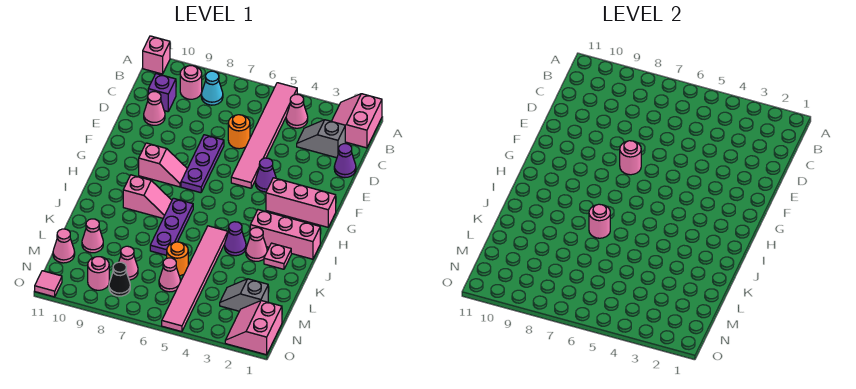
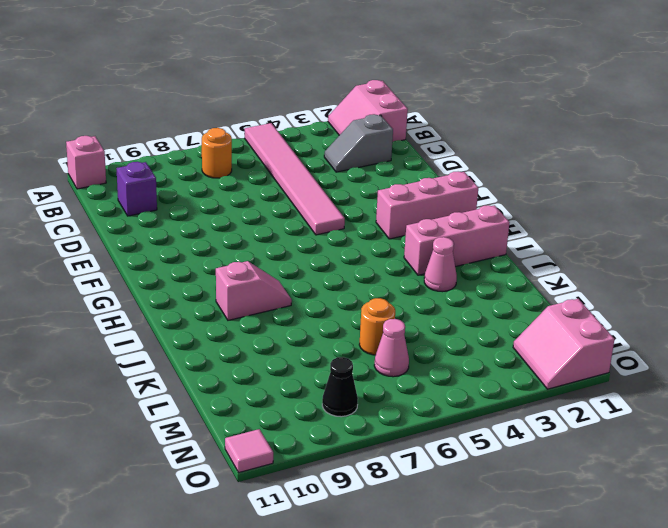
orange 1x1 round brick [202,128,232,178] -> orange 1x1 round brick moved to [228,115,250,149]
none -> pink 1x1 cone [286,94,308,128]
none -> cyan 1x1 cone [201,71,223,105]
none -> pink 1x1 round brick [180,66,202,99]
none -> purple 1x1 cone [334,144,356,178]

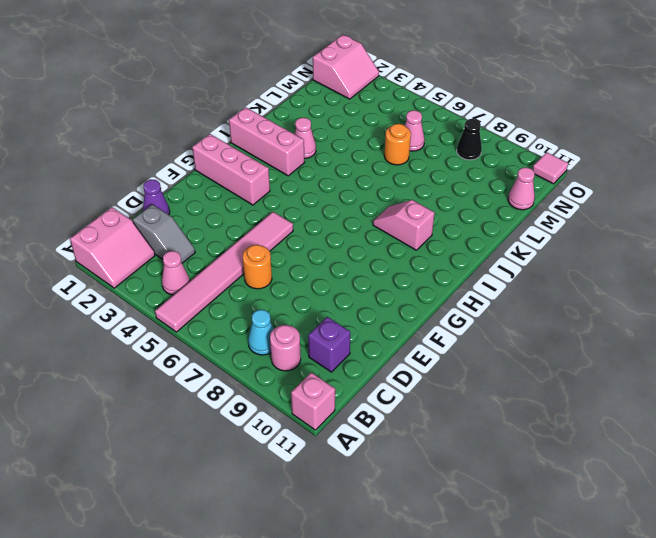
none -> pink 1x1 cone [144,92,165,125]
none -> purple 1x3 plate [181,135,224,193]
none -> purple 1x1 cone [255,158,276,192]
none -> pink 1x2 slope [139,143,187,187]

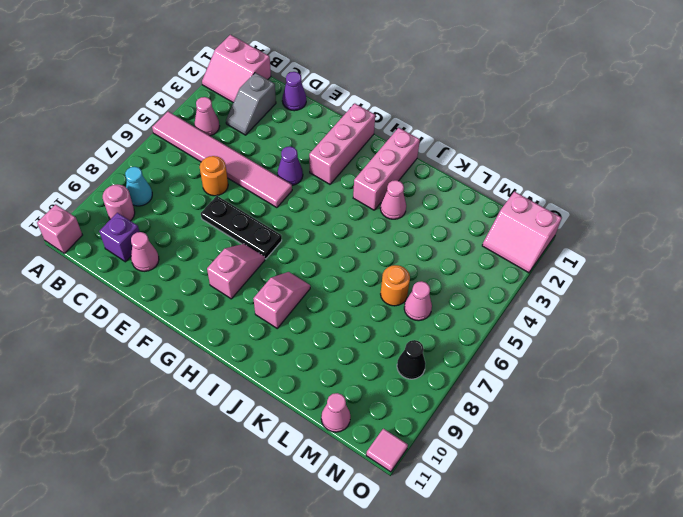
black 1x3 plate [201,196,282,259] -> purple 1x3 plate [181,135,224,193]
none -> purple 1x3 plate [150,198,193,255]
none -> pink 1x1 plate [264,243,291,269]
none -> purple 1x1 cone [225,222,246,256]
none -> pink 1x6 tile [162,226,228,332]

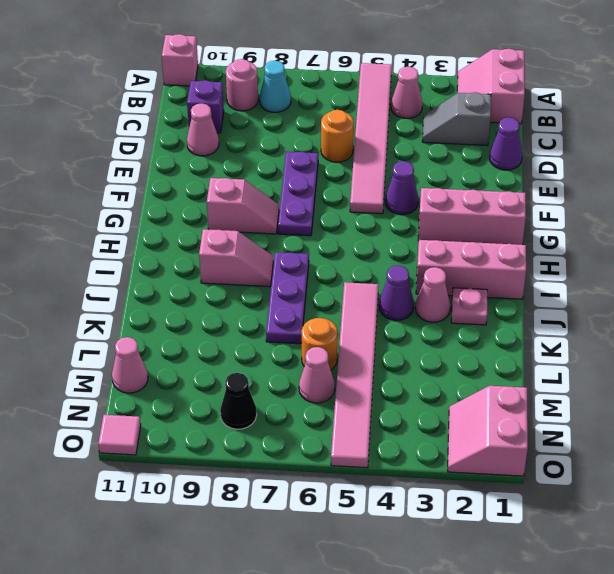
none -> pink 1x1 cone [82,219,103,253]
none -> grey 1x2 slope [220,279,268,311]
none -> pink 1x1 cone [119,246,138,280]
none -> pink 1x1 round brick [88,257,109,290]

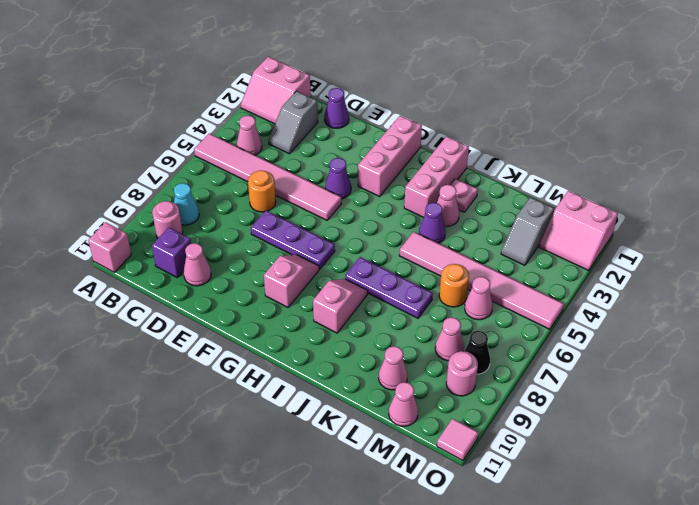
none -> pink 1x1 round brick [620,141,641,175]
none -> pink 1x1 round brick [589,204,610,238]

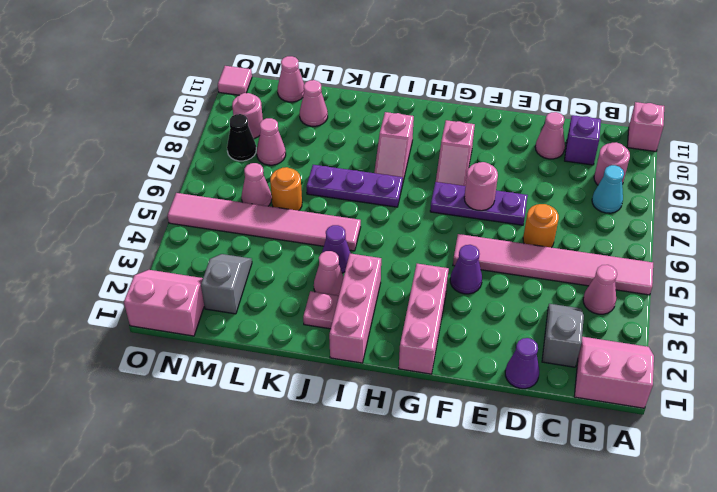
none -> pink 1x1 round brick [589,204,610,238]

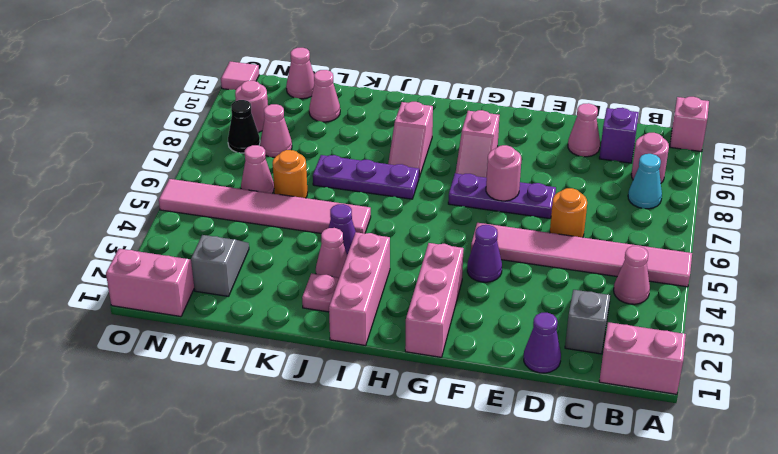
none -> pink 1x1 round brick [589,204,610,238]

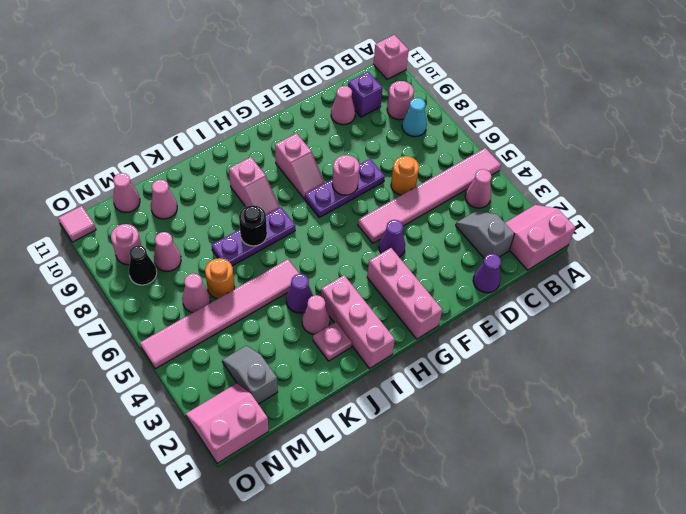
black 1x1 round brick [239,205,267,246] -> pink 1x1 round brick [589,204,610,238]

